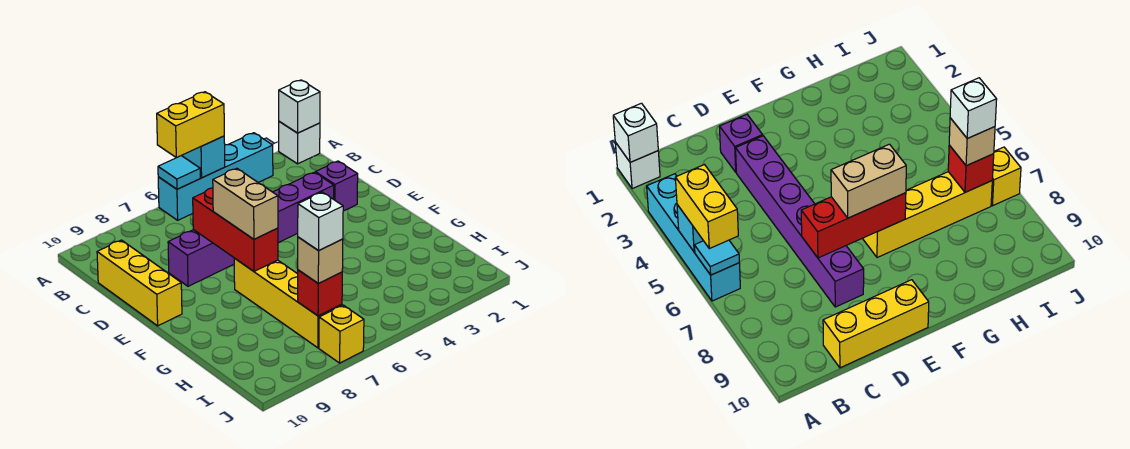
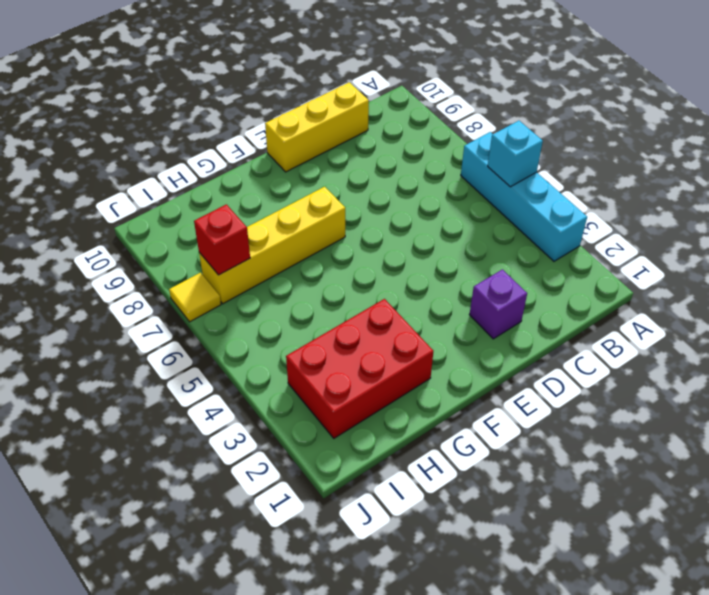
red 2x3 brick [286,299,433,438] -> none
yellow 1x1 tile [169,273,221,322] -> yellow 1x1 brick [319,305,364,363]
none -> white 1x1 brick [279,122,320,164]
none -> purple 1x6 brick [168,172,334,286]
none -> white 1x1 brick [279,80,320,133]

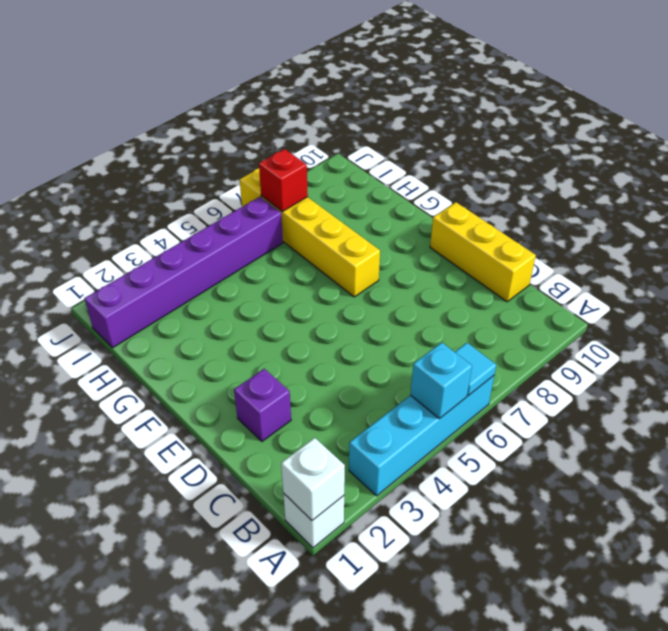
purple 1x6 brick [85,197,283,348] -> purple 1x6 brick moved to [168,172,334,286]
none -> red 1x3 brick [193,188,278,271]
none -> yellow 1x2 brick [157,92,224,158]
none -> tan 1x2 brick [213,168,278,239]

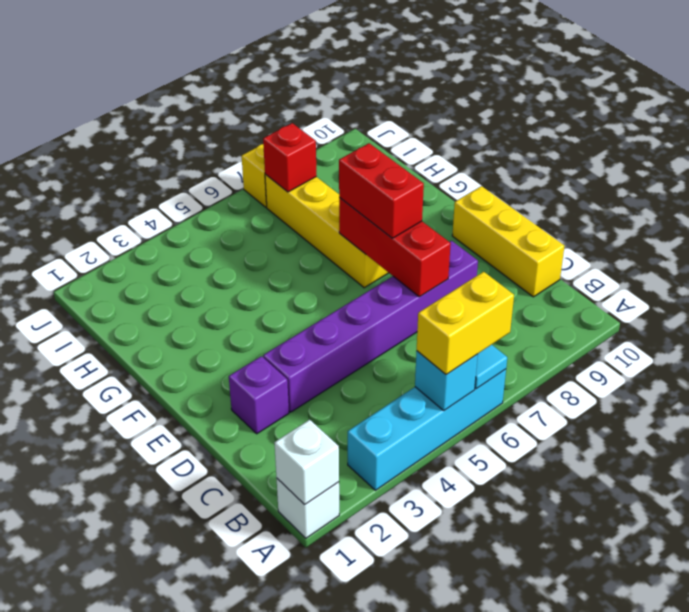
red 1x2 brick [339,143,424,238] -> tan 1x2 brick [213,168,278,239]
none -> tan 1x1 brick [298,237,343,283]
none -> white 1x1 brick [298,192,343,251]

